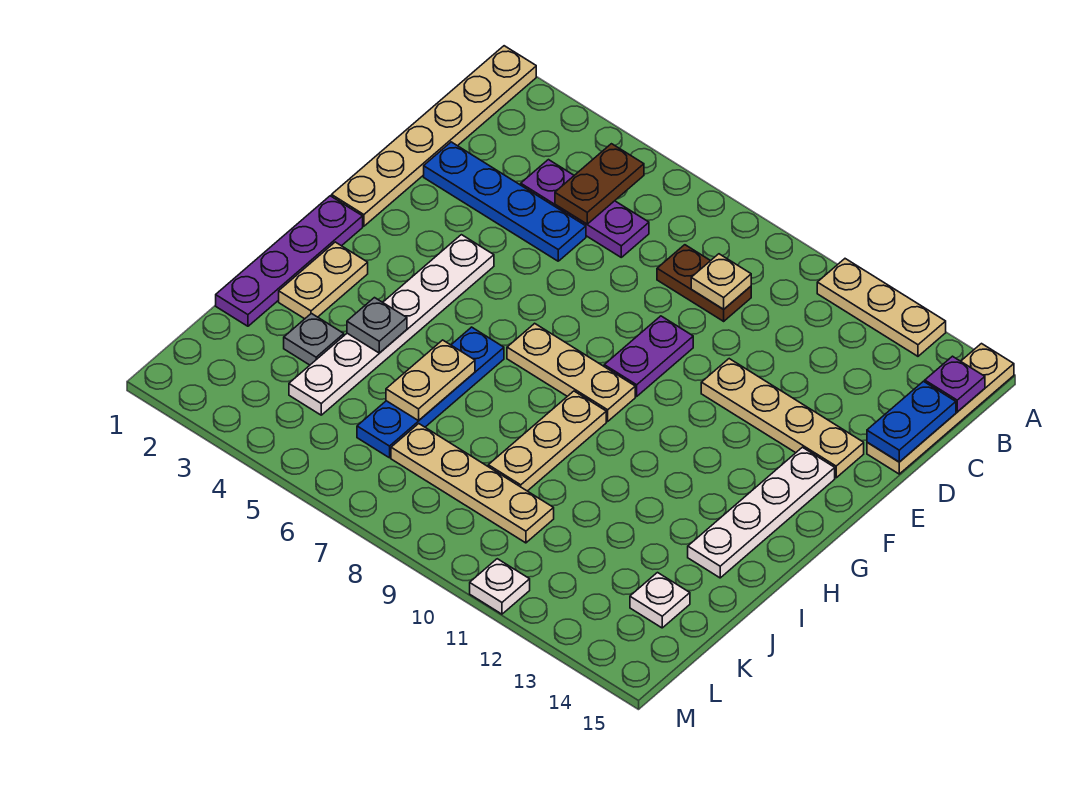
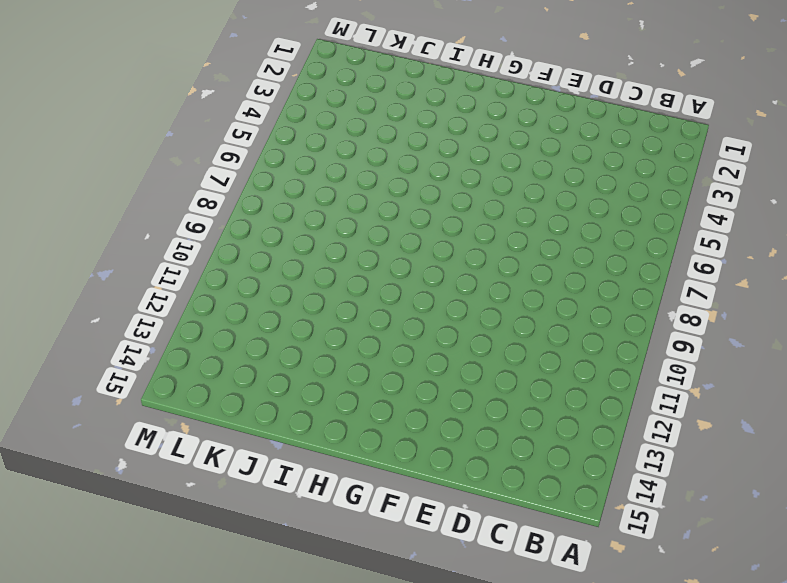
none -> tan 1x6 plate [332,46,536,226]
none -> tan 1x3 plate [817,259,946,356]
none -> tan 1x4 plate [867,344,1014,474]

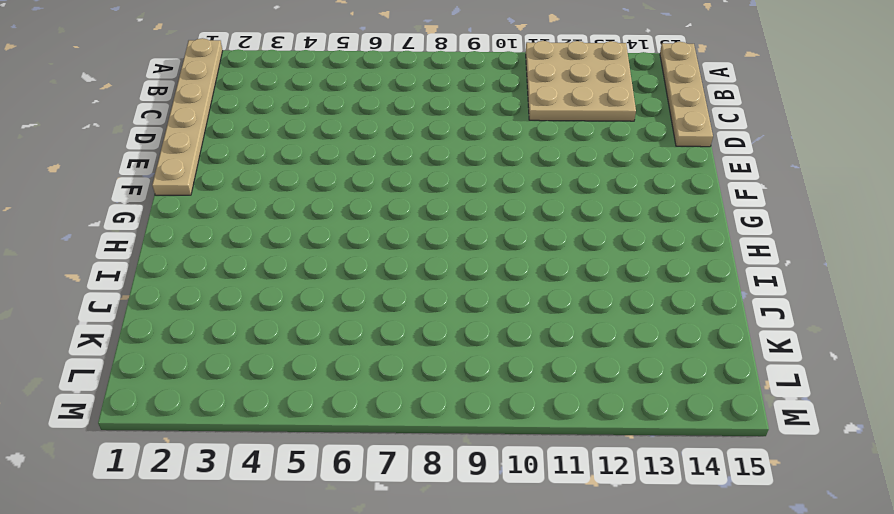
tan 3x3 plate [526,41,636,121] -> tan 1x3 plate [817,259,946,356]
none -> purple 1x3 plate [521,160,649,257]
none -> brown 1x2 plate [657,245,751,321]
none -> blue 1x4 plate [424,142,586,261]

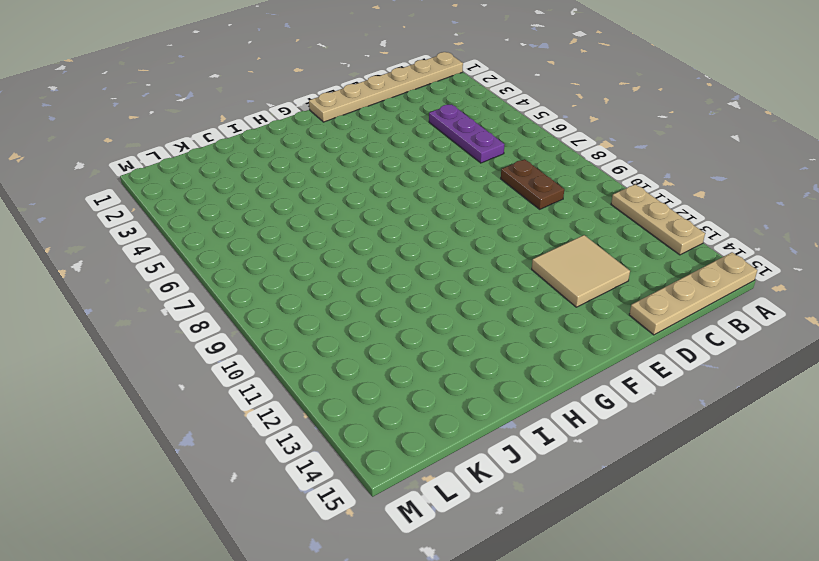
tan 2x2 tile [532,235,630,307] -> tan 1x4 plate [701,359,864,478]
none -> blue 1x4 plate [424,142,586,261]
none -> purple 1x2 plate [604,316,693,396]
none -> white 1x6 plate [289,235,494,415]

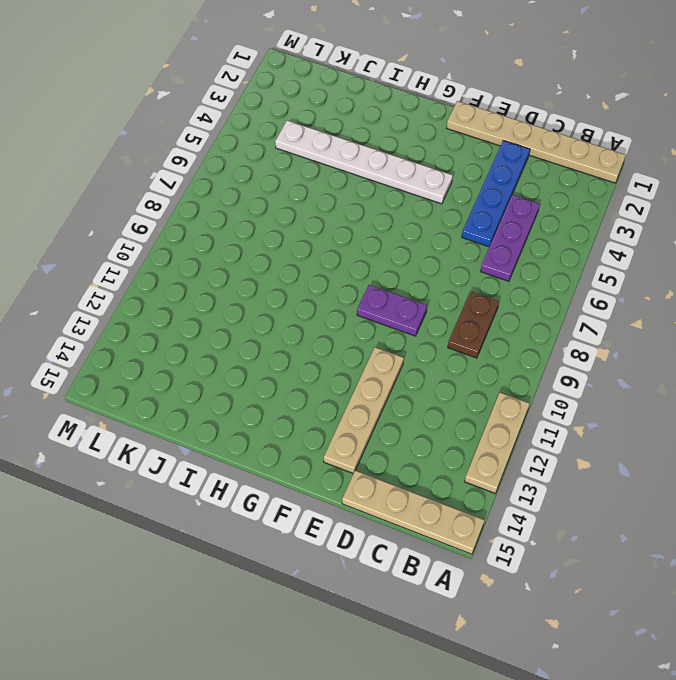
none -> white 1x4 plate [688,447,835,578]
none -> purple 1x4 plate [216,196,363,326]
none -> tan 1x3 plate [507,323,635,421]

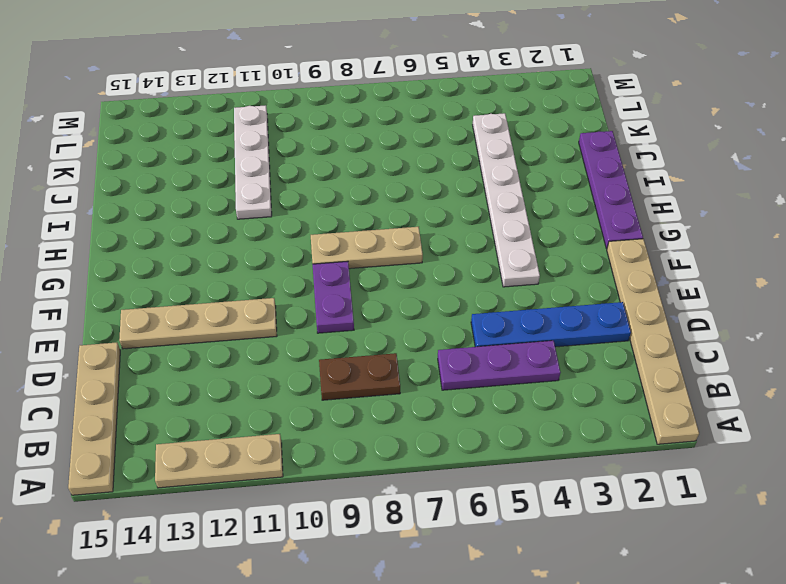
white 1x4 plate [234,105,272,219] -> white 1x4 plate moved to [688,447,835,578]
none -> tan 1x2 plate [279,242,368,319]
none -> blue 1x4 plate [357,327,504,458]
none -> tan 1x3 plate [488,391,606,491]

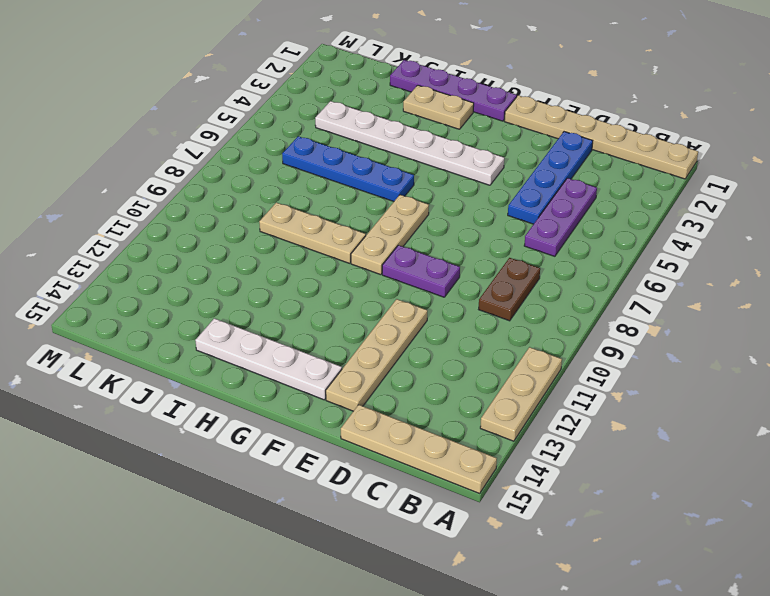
none -> grey 1x1 plate [284,313,344,365]
none -> tan 1x4 plate [391,424,554,543]
none -> white 1x1 plate [630,573,690,628]

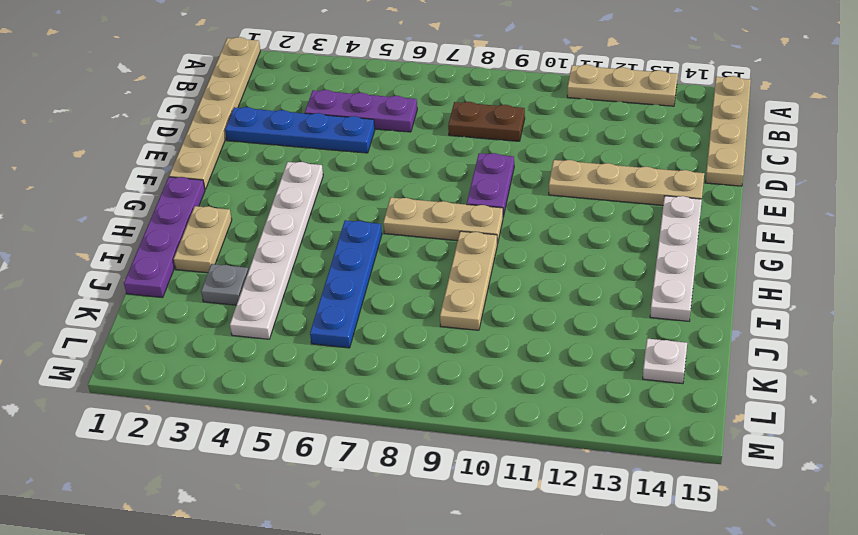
none -> tan 1x4 plate [391,424,554,543]
none -> white 1x1 plate [470,559,530,614]
none -> brown 1x2 plate [555,144,644,224]

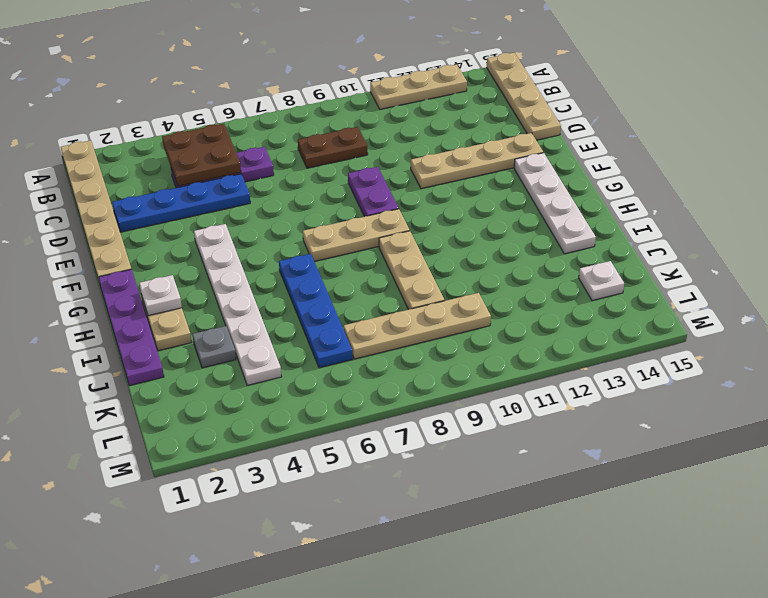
brown 2x2 plate [162,124,241,186] -> brown 1x2 plate [555,144,644,224]
white 1x1 plate [139,275,182,316] -> white 1x1 plate moved to [470,559,530,614]
none -> purple 1x1 plate [925,356,985,412]
none -> tan 1x1 plate [691,254,751,309]
none -> blue 1x2 plate [867,381,956,462]

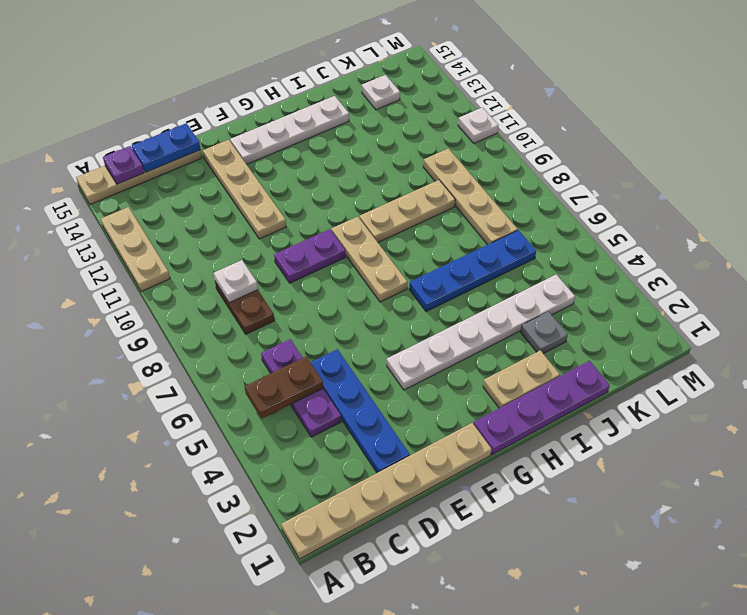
white 1x1 plate [214,260,258,303] -> tan 1x1 plate [691,254,751,309]
none -> grey 1x1 plate [347,298,407,353]
none -> tan 1x2 plate [386,340,475,421]

